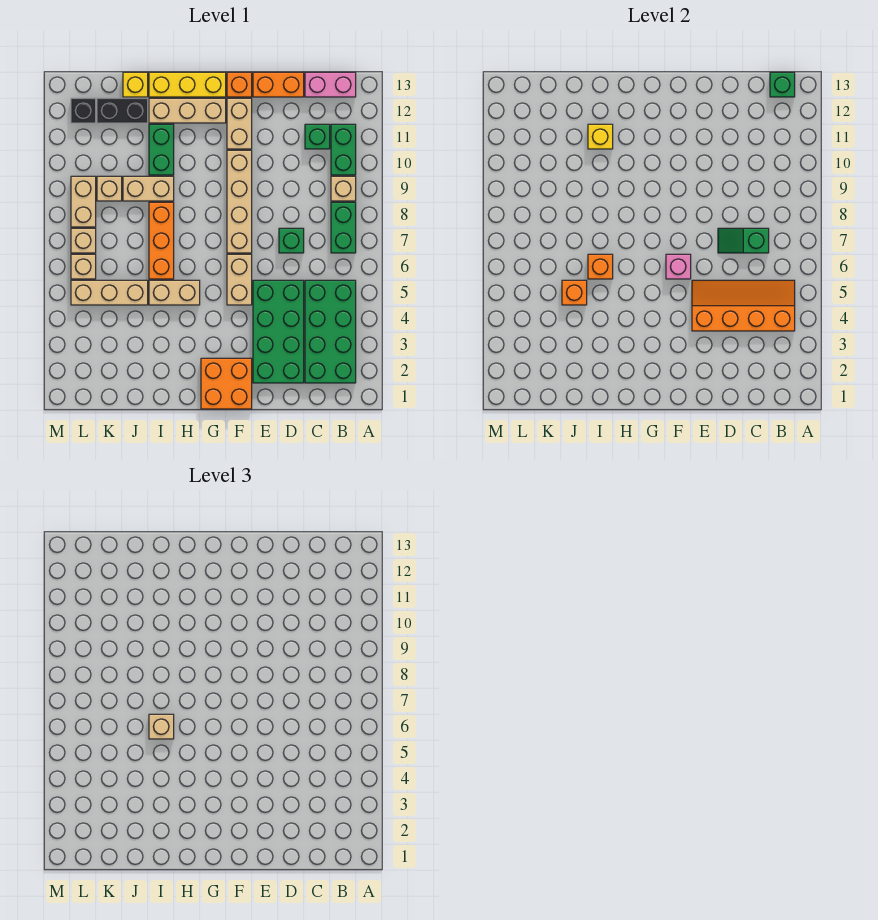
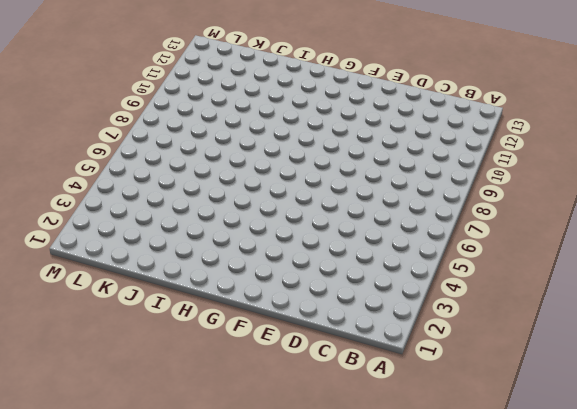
none -> green 2x4 brick [305,280,356,383]
none -> green 1x2 brick [331,202,356,253]
none -> tan 1x1 brick [331,176,356,201]
none -> green 1x2 brick [331,124,356,175]

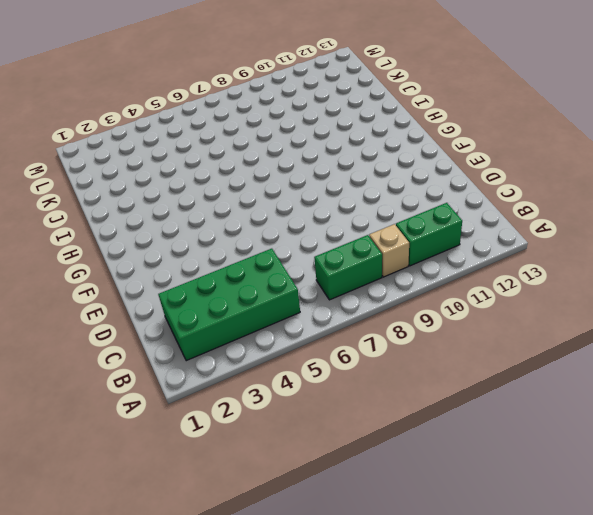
none -> pink 1x2 brick [305,72,356,97]
none -> green 1x1 brick [305,124,330,149]
none -> green 2x4 brick [253,280,304,383]
none -> green 1x1 brick [279,228,304,253]

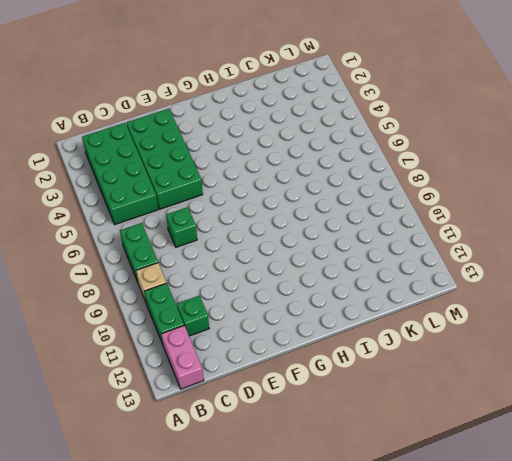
pink 1x2 brick [162,325,204,389] -> pink 1x2 brick turned to [305,72,356,97]
none -> orange 1x2 brick [253,72,304,97]
none -> orange 2x2 brick [201,358,252,409]
none -> tan 1x2 brick [227,254,252,305]
none -> tan 1x4 brick [227,150,252,253]

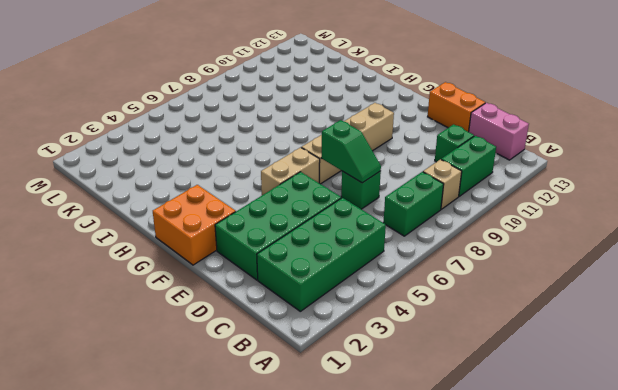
green 1x2 slope [321,120,381,183] -> green 1x2 slope turned to [718,228,769,253]
none -> tan 1x2 brick [227,98,252,149]
none -> orange 1x1 brick [227,72,252,97]
none -> tan 1x3 brick [149,98,226,123]
none -> yellow 1x3 brick [149,72,226,97]

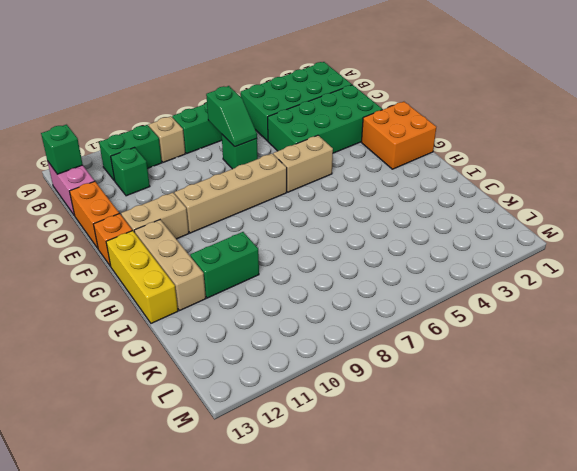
none -> tan 1x2 brick [149,280,200,305]
none -> orange 1x3 brick [149,202,174,279]
none -> tan 1x2 brick [123,176,174,201]
none -> tan 1x3 brick [71,280,148,305]

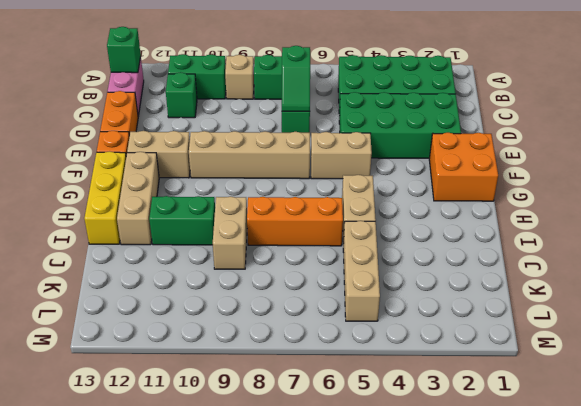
none -> black 1x2 brick [97,98,148,123]
none -> yellow 1x1 brick [123,72,148,97]
none -> tan 1x1 brick [97,176,122,201]
none -> tan 1x1 brick [71,254,96,279]

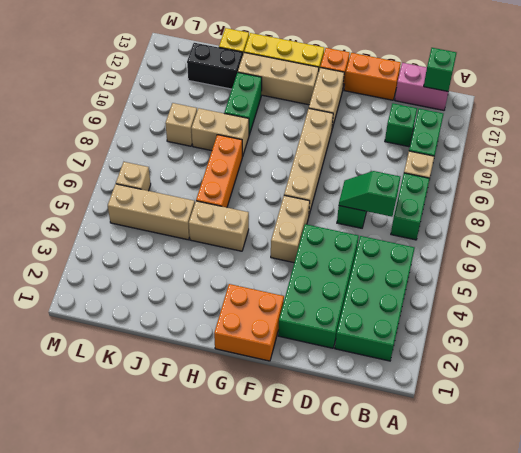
none -> tan 1x1 brick [71,228,96,253]
none -> tan 1x2 brick [71,176,96,227]
none -> black 1x1 brick [71,98,96,123]
none -> orange 2x4 slope [692,280,795,331]

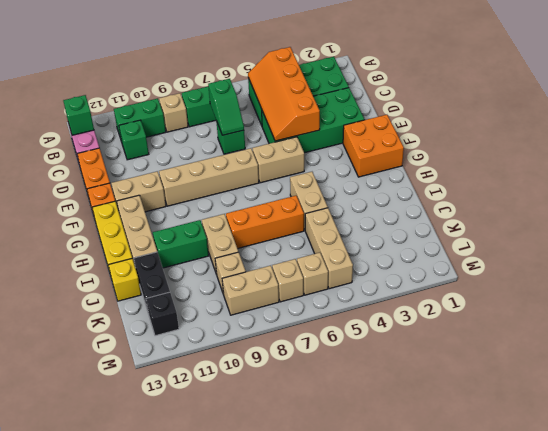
none -> pink 1x1 brick [666,254,691,279]
none -> orange 1x1 brick [588,254,613,279]
none -> yellow 1x1 brick [588,124,613,149]
none -> orange 1x1 brick [562,280,587,305]

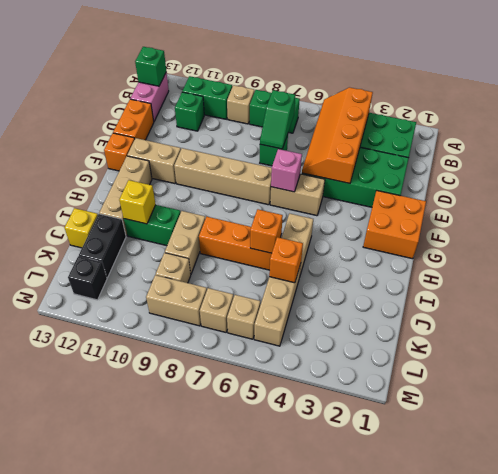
none -> yellow 1x3 brick [149,72,226,97]
none -> tan 1x1 brick [149,714,174,739]

